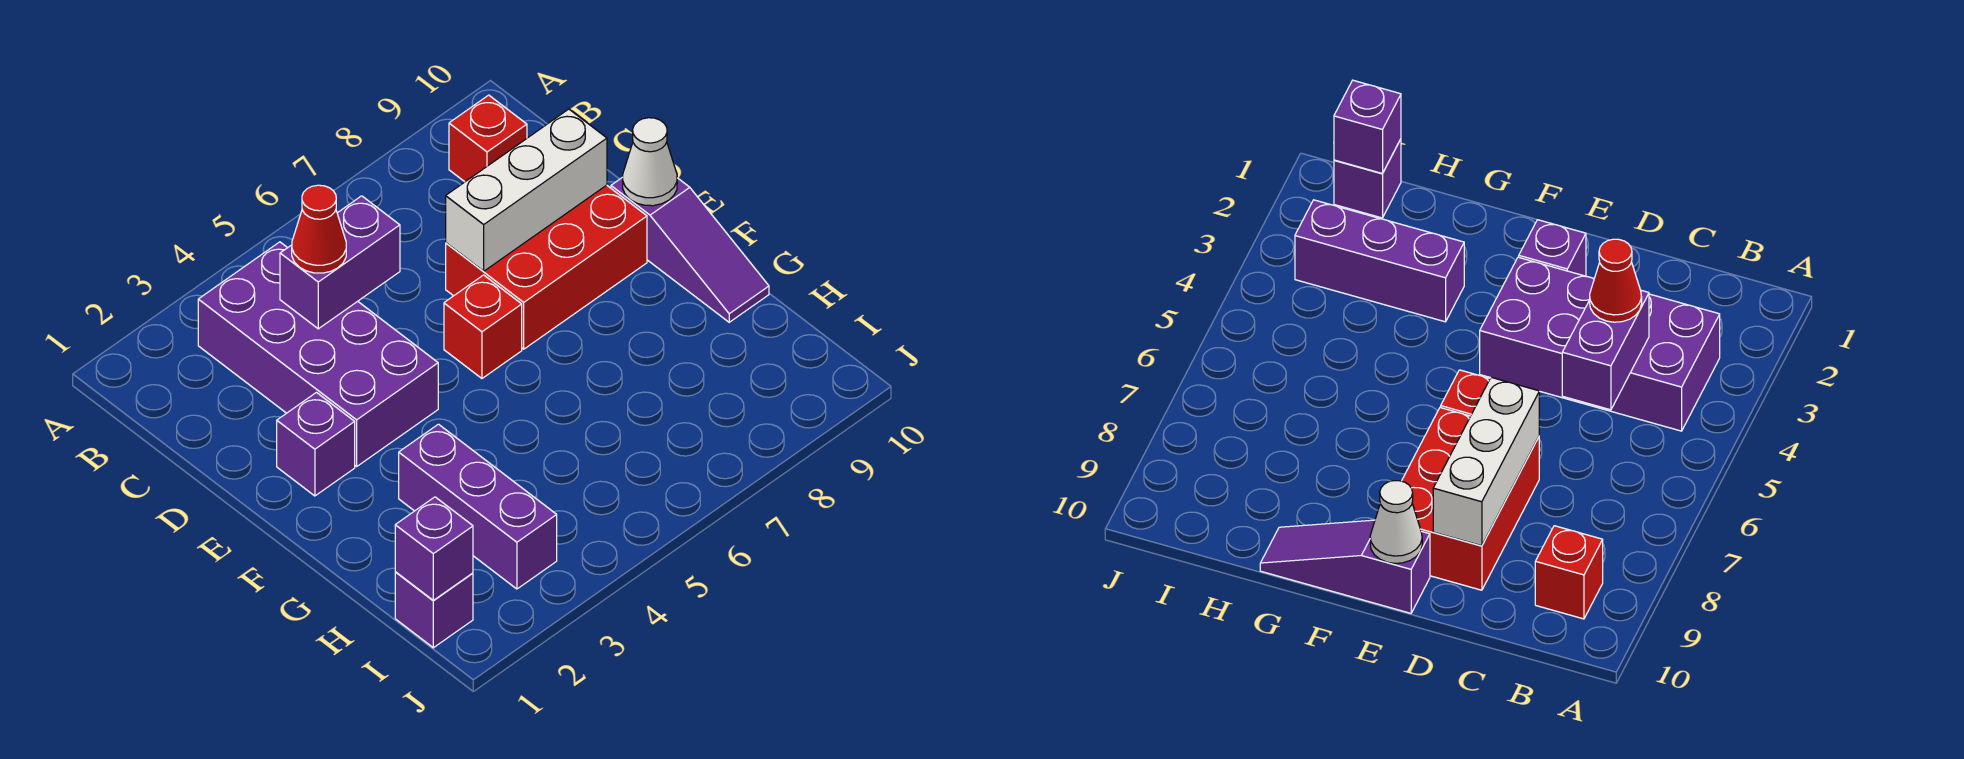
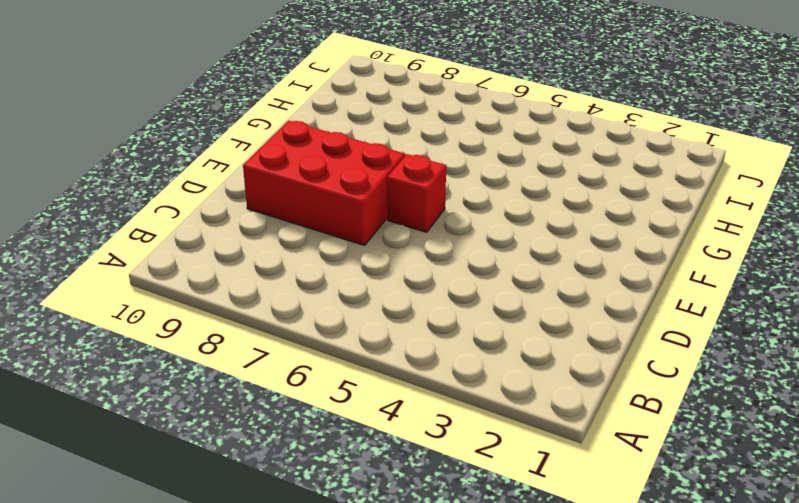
none -> purple 2x4 brick [198,242,438,466]
none -> red 1x1 brick [449,95,527,182]
none -> purple 1x1 brick [277,393,355,496]

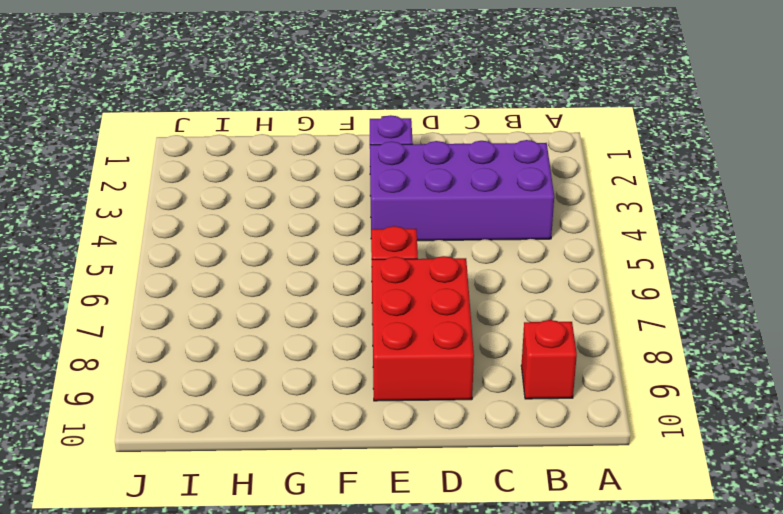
none -> purple 1x3 slope [611,177,769,322]
none -> purple 1x3 brick [399,424,557,589]
none -> purple 1x1 brick [395,572,473,648]

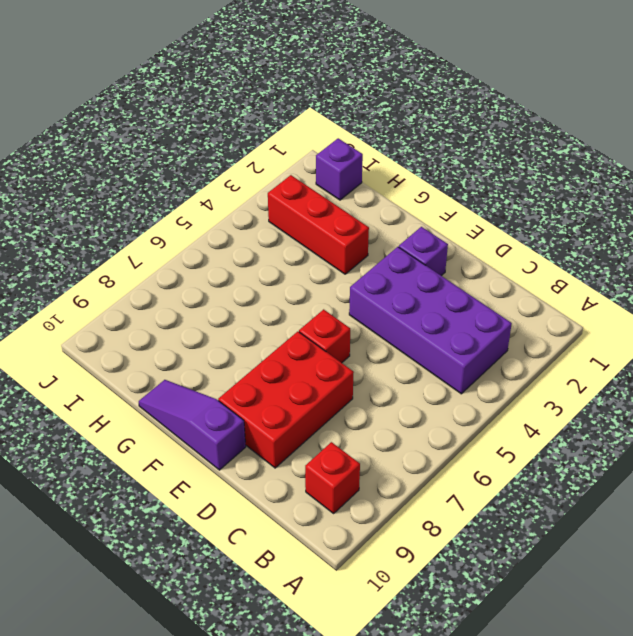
red 1x3 brick [268,175,369,274] -> purple 1x3 brick [399,424,557,589]
none -> purple 1x2 brick [280,196,400,329]
none -> white 1x3 brick [446,109,607,271]
none -> white 1x1 cone [623,118,677,206]

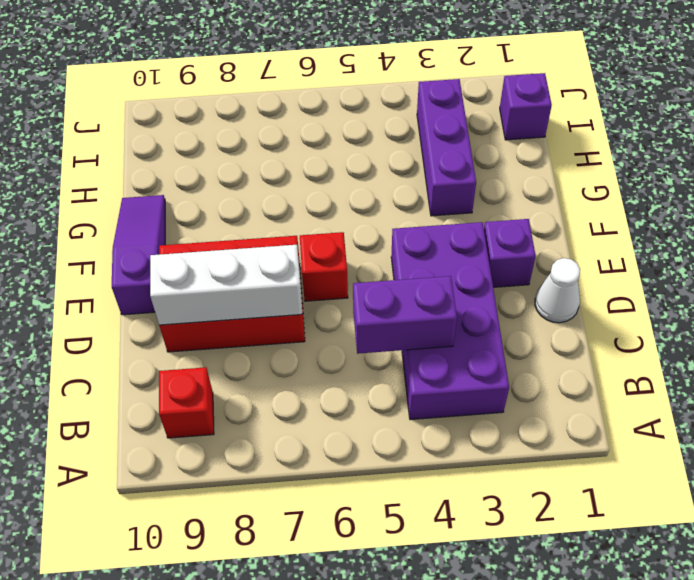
white 1x1 cone [535,258,580,323] -> white 1x1 cone moved to [623,118,677,206]
none -> purple 1x1 brick [395,497,473,600]
none -> red 1x1 cone [292,185,346,273]

